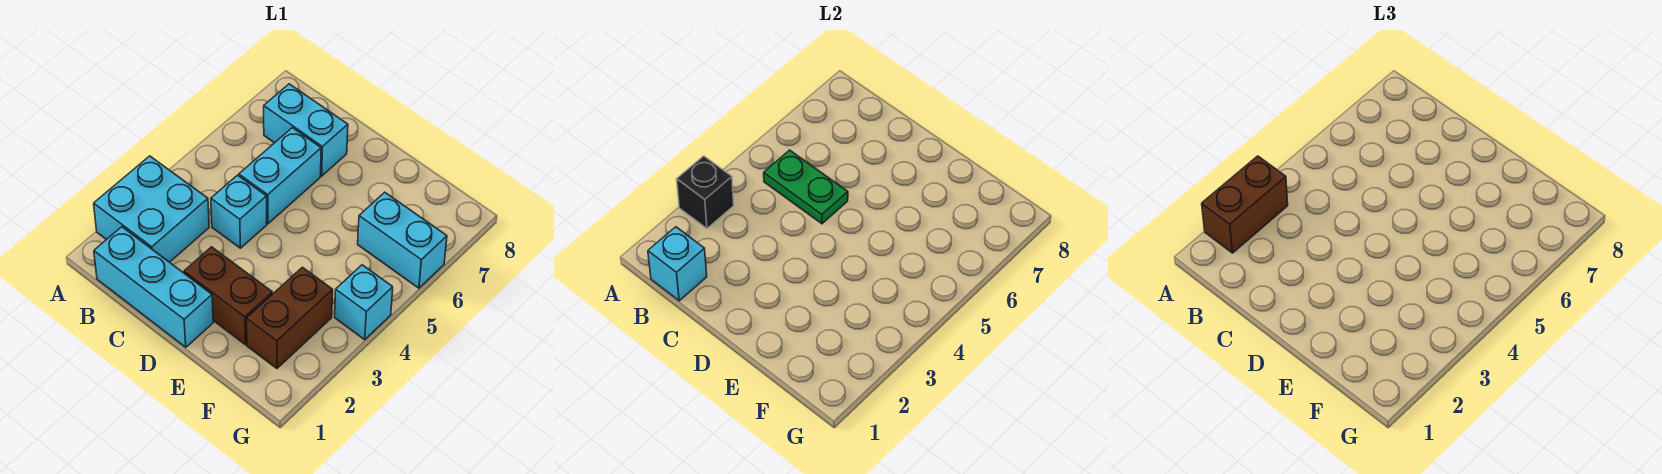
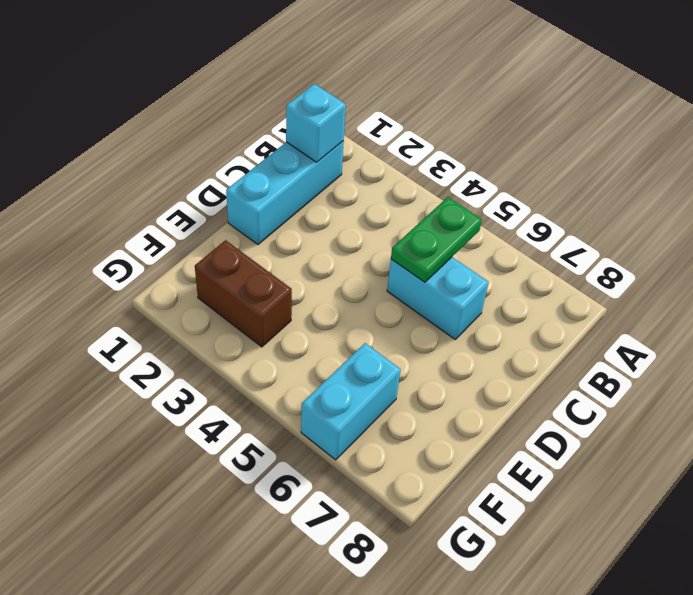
none -> cyan 2x2 brick [94,156,209,262]
none -> cyan 1x2 brick [264,84,348,176]
none -> cyan 1x1 brick [211,175,267,248]

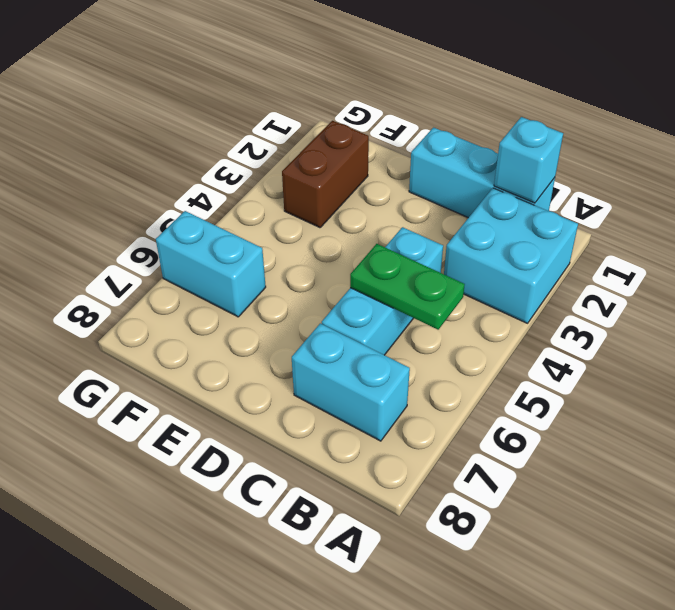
none -> brown 1x2 brick [184,247,272,345]
none -> cyan 1x1 brick [335,265,393,339]
none -> black 1x1 brick [677,156,734,228]

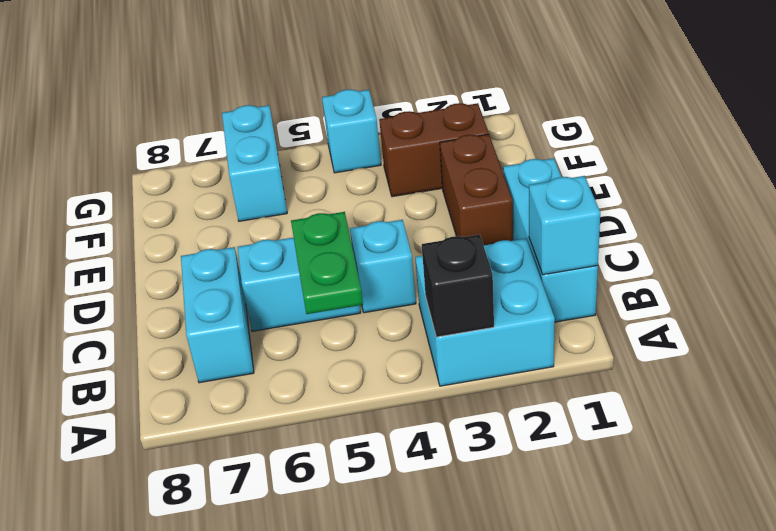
none -> brown 1x2 brick [1202,156,1288,253]

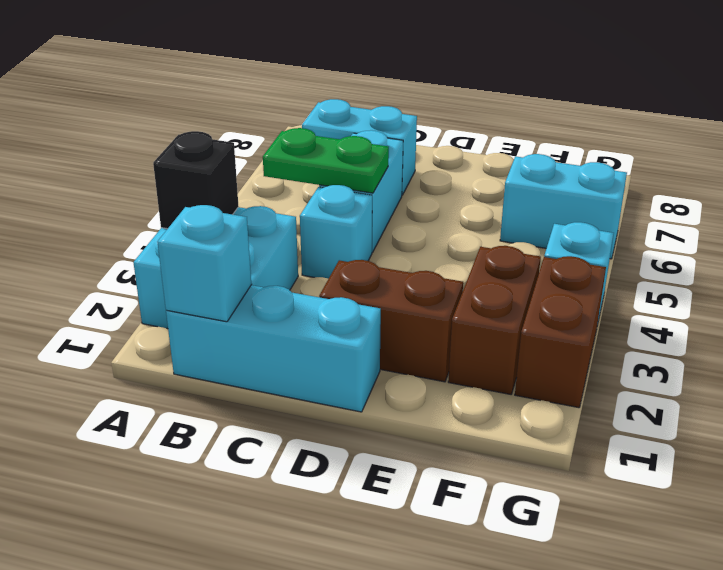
brown 1x2 brick [515,256,606,408] -> brown 1x2 brick moved to [1202,156,1288,253]

